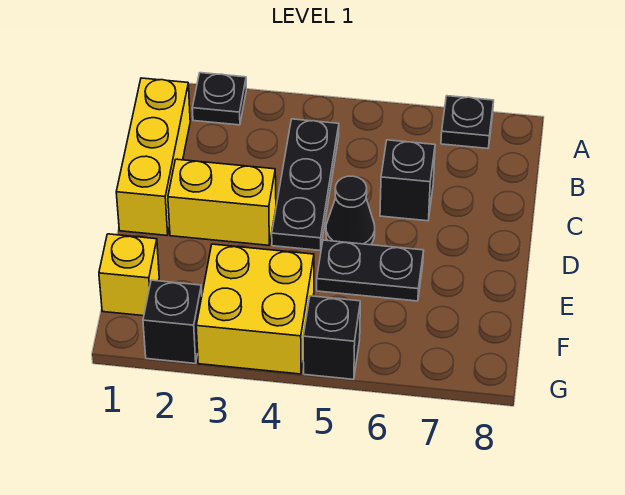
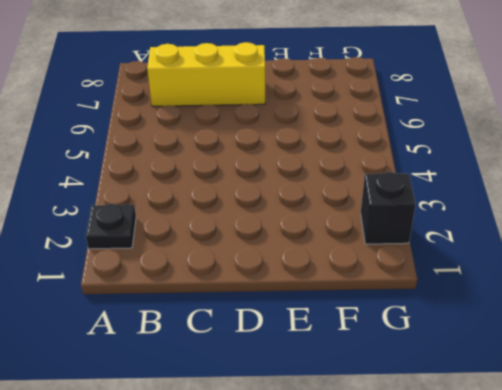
yellow 1x3 brick [147,42,265,106] -> yellow 1x3 brick moved to [116,78,190,235]
none -> black 1x1 plate [441,96,494,148]
none -> black 1x3 plate [272,119,339,250]
none -> black 1x1 brick [380,140,435,221]

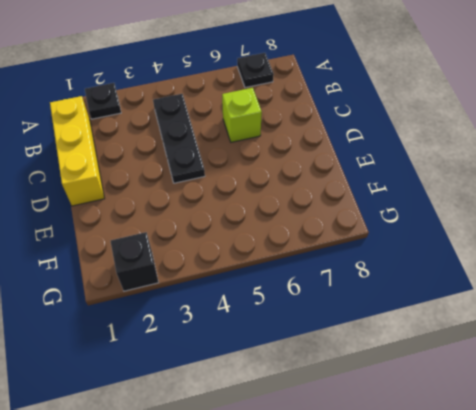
lime 1x1 brick [222,88,262,142] -> black 1x1 brick [380,140,435,221]
none -> yellow 1x2 brick [168,159,276,245]
none -> black 1x1 cone [326,176,375,245]
none -> black 1x2 plate [317,240,424,301]

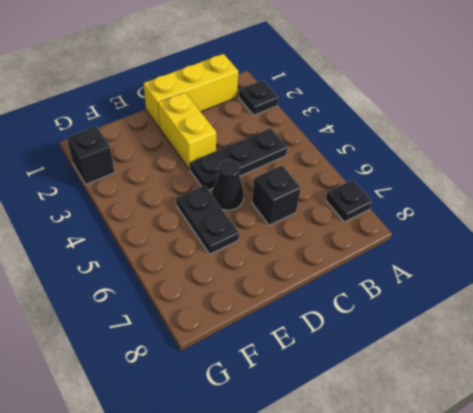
none -> yellow 1x1 brick [99,234,159,316]
none -> yellow 2x2 brick [196,244,314,374]
none -> black 1x1 brick [303,296,360,379]

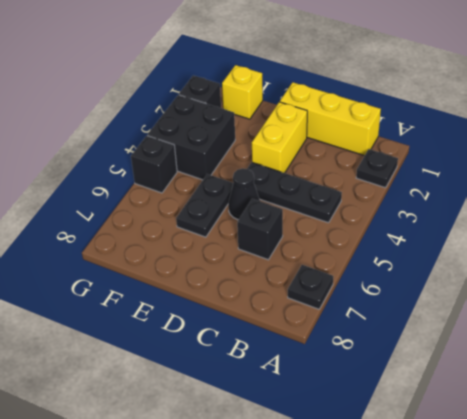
black 2x2 brick [147,95,235,180] -> yellow 2x2 brick [196,244,314,374]

